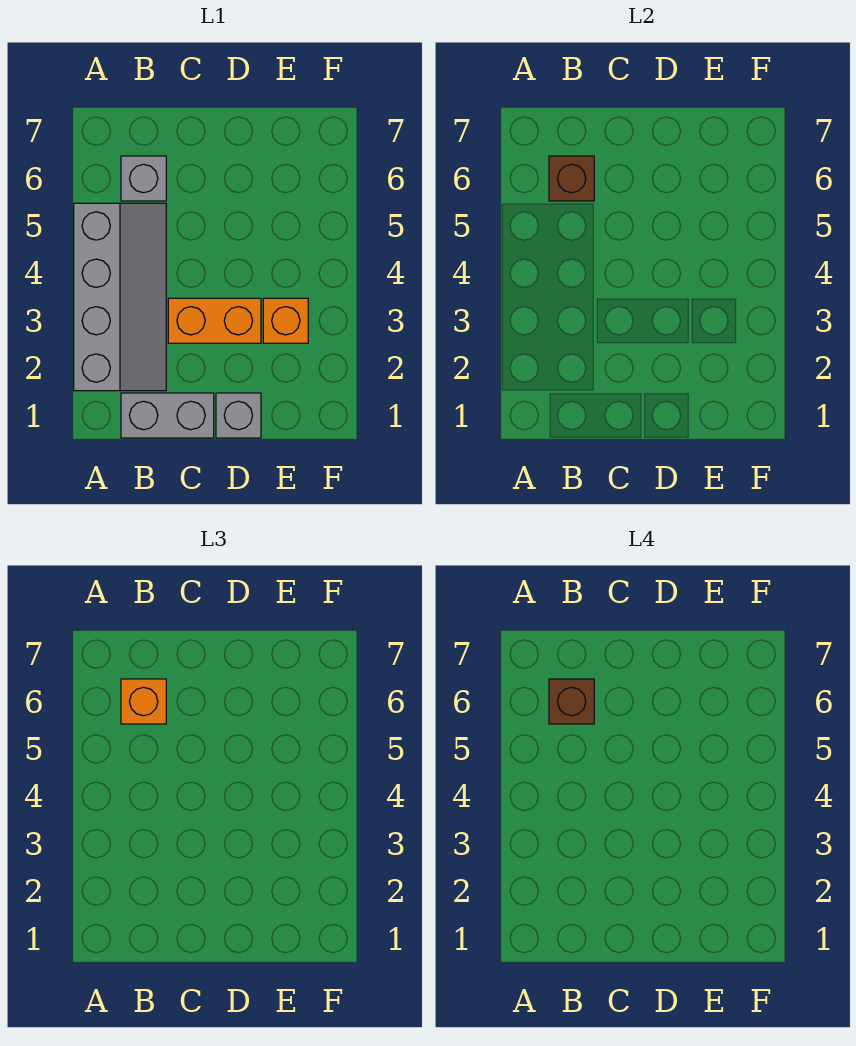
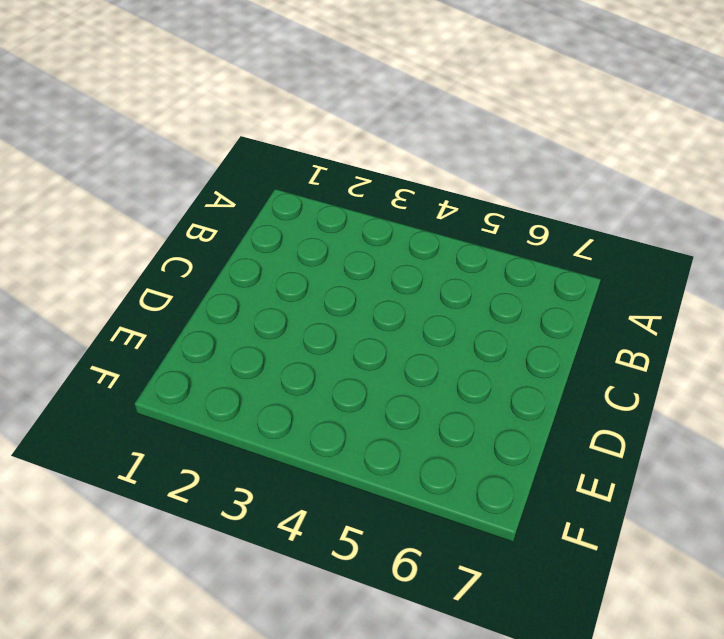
none -> grey 2x4 slope [74,203,166,391]
none -> grey 1x2 brick [121,393,214,438]

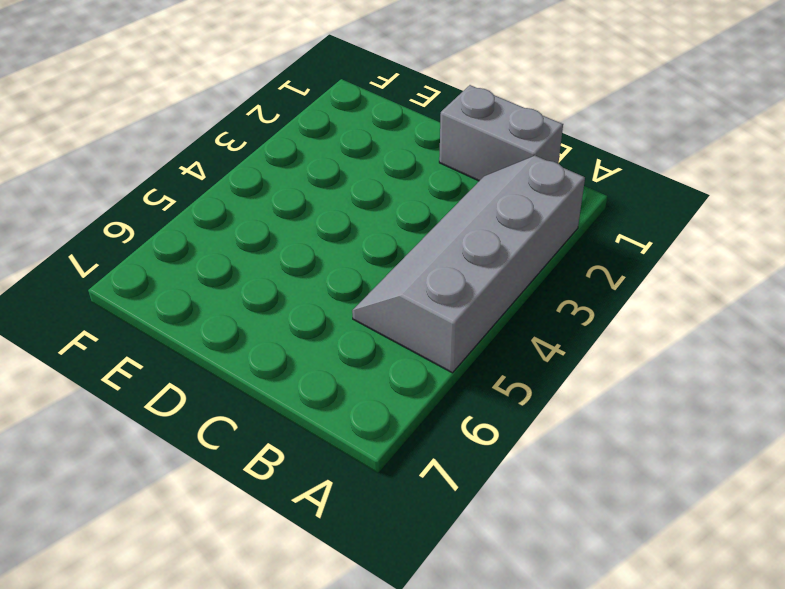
none -> grey 1x1 brick [121,156,166,201]
none -> orange 1x2 brick [168,298,261,343]

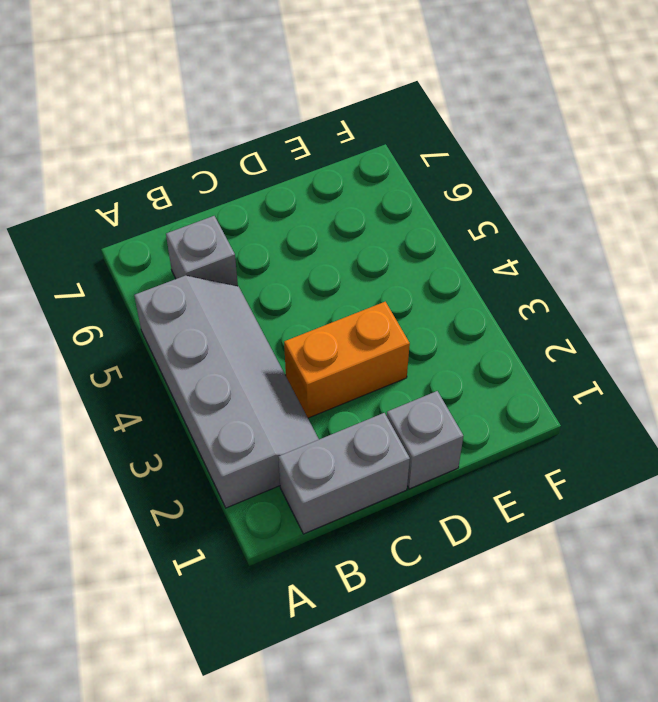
none -> orange 1x1 brick [263,298,308,343]
none -> brown 1x1 brick [549,156,594,201]

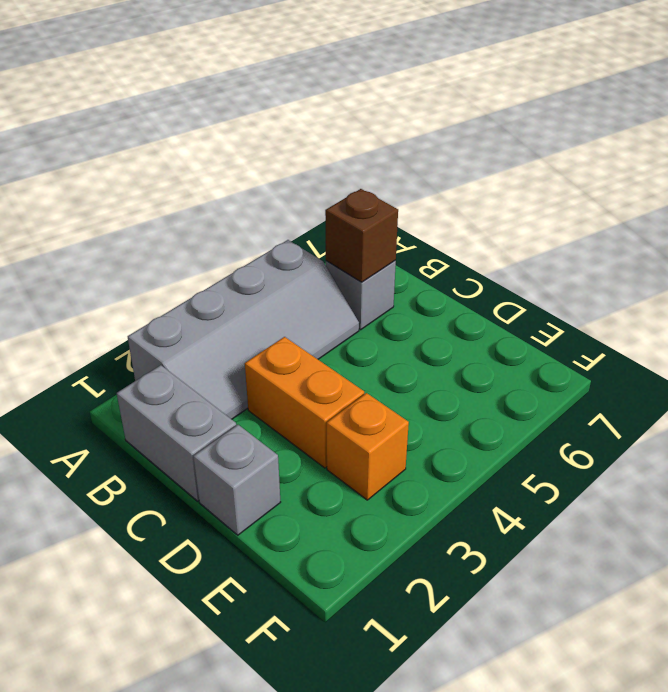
none -> orange 1x1 brick [121,679,166,724]
none -> brown 1x1 brick [549,679,594,724]

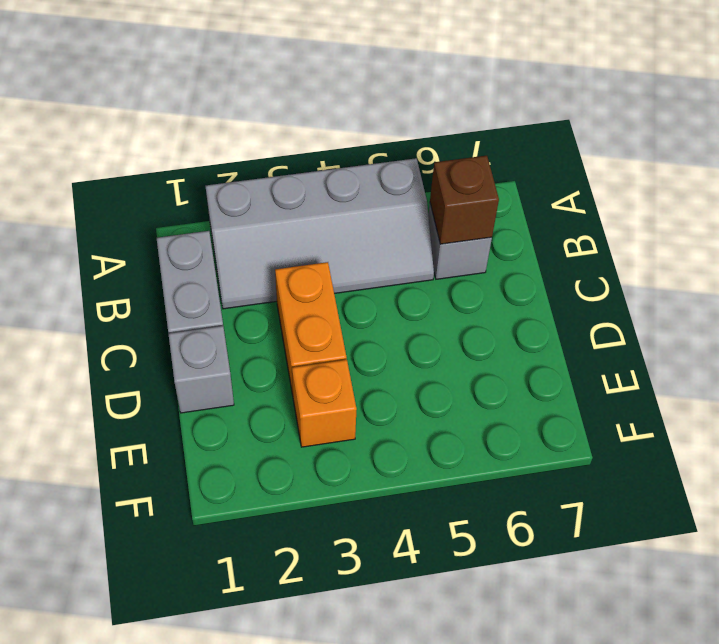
none -> orange 1x1 brick [121,679,166,724]
none -> brown 1x1 brick [549,679,594,724]

